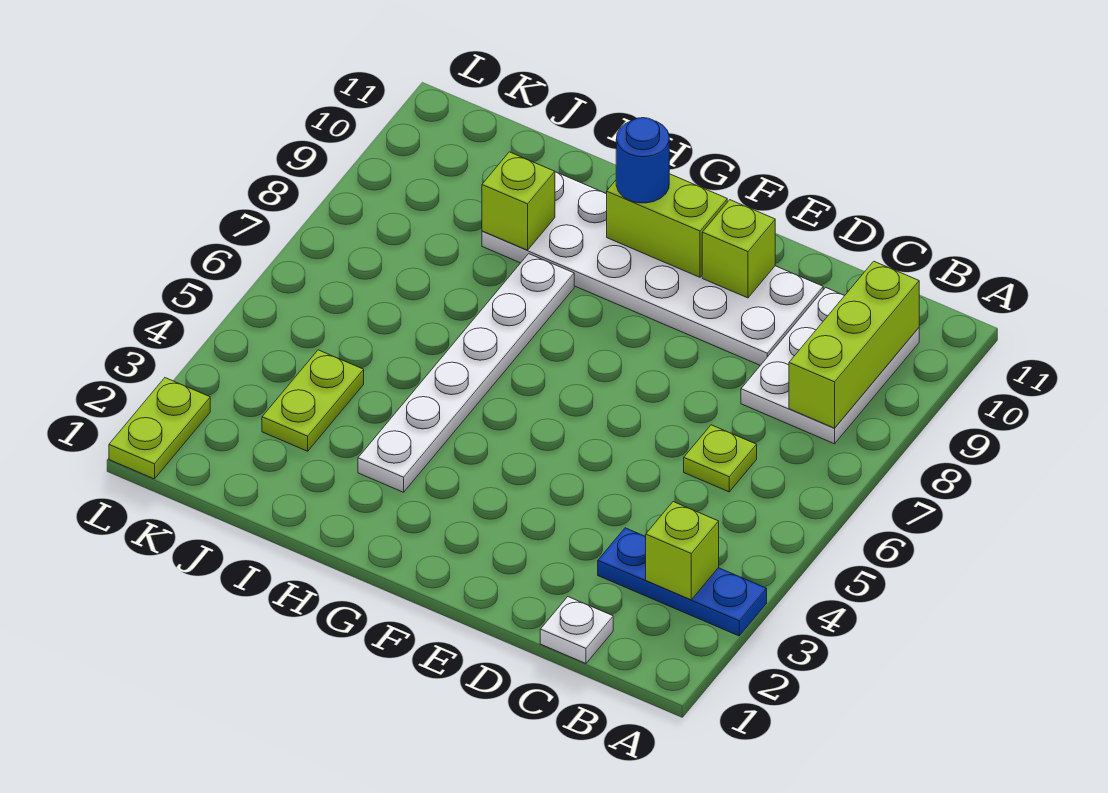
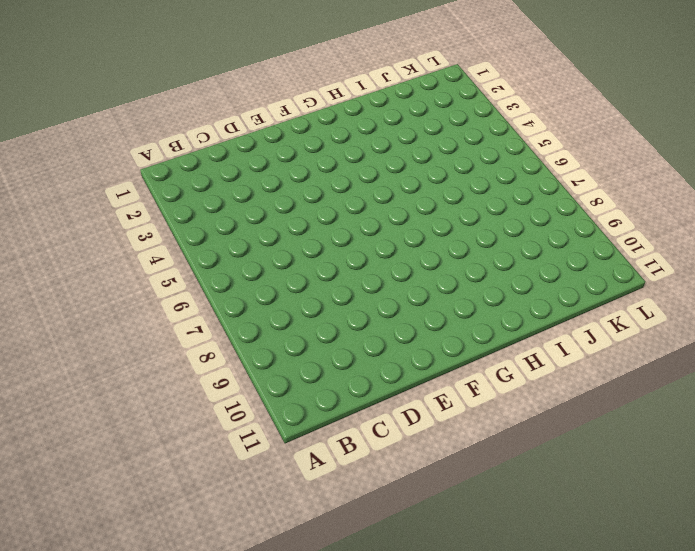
none -> blue 1x3 plate [598,528,767,636]
none -> white 2x3 plate [741,288,919,444]
none -> white 1x1 plate [540,597,613,664]

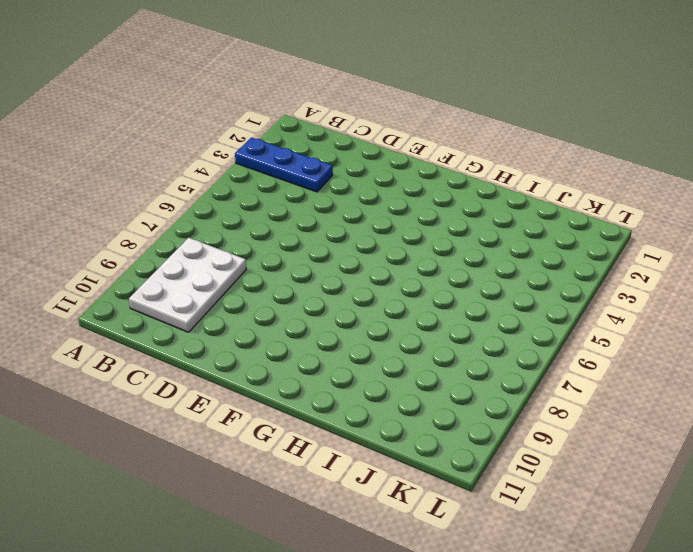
none -> white 1x1 plate [540,597,613,664]
none -> lime 1x1 plate [684,425,757,492]
none -> white 2x6 plate [482,172,823,365]

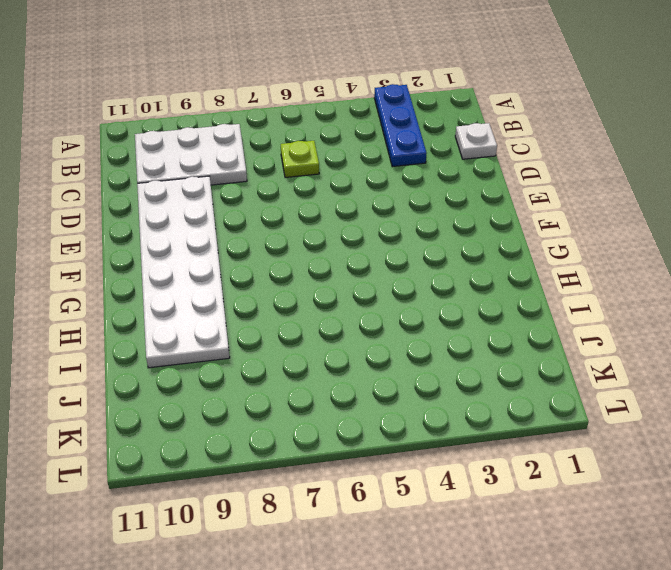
none -> white 1x6 plate [358,254,574,492]
none -> lime 1x2 plate [262,350,364,451]
none -> lime 1x2 plate [109,378,210,479]

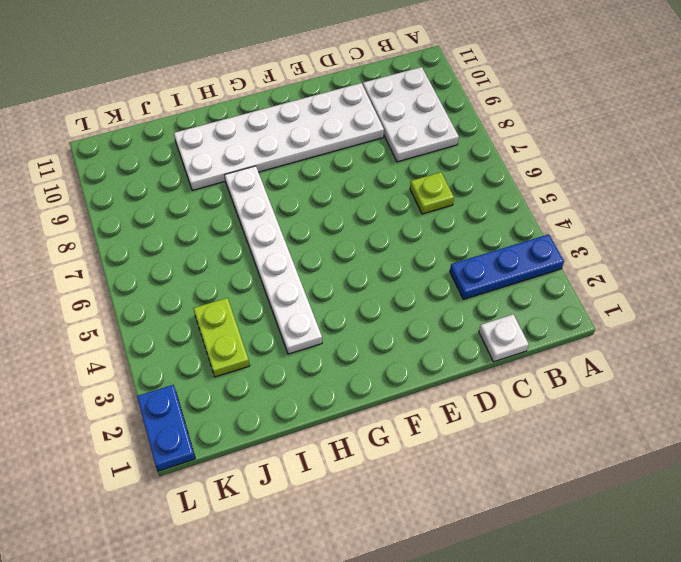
blue 1x2 plate [137,385,195,471] -> lime 1x2 plate [109,378,210,479]
none -> lime 1x1 brick [646,502,719,600]
none -> lime 1x3 brick [789,261,919,428]
none -> lime 1x1 brick [702,200,775,298]

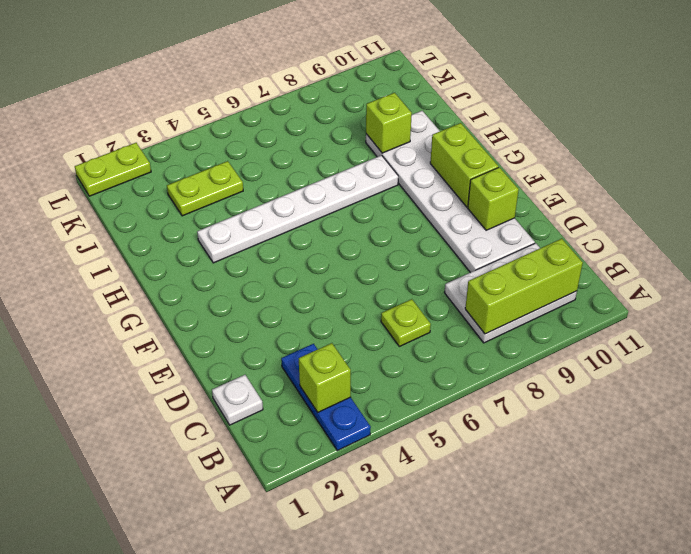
none -> blue 1x1 round brick [616,118,669,203]

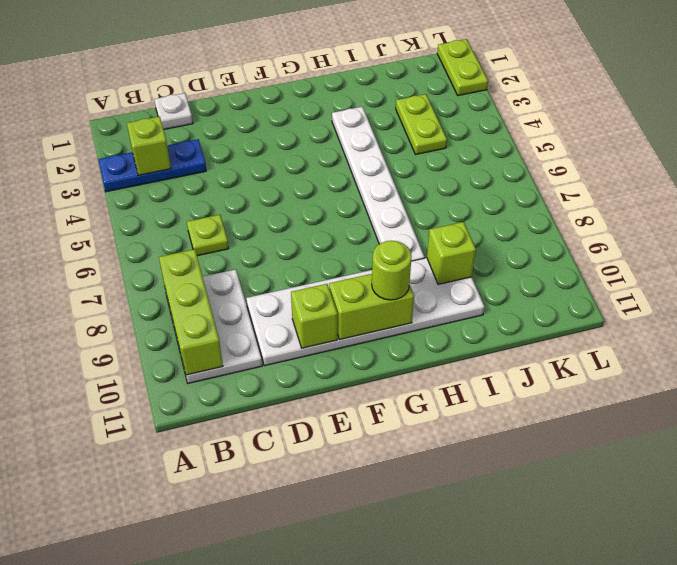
lime 1x1 round brick [372,241,412,300] -> blue 1x1 round brick [616,118,669,203]

